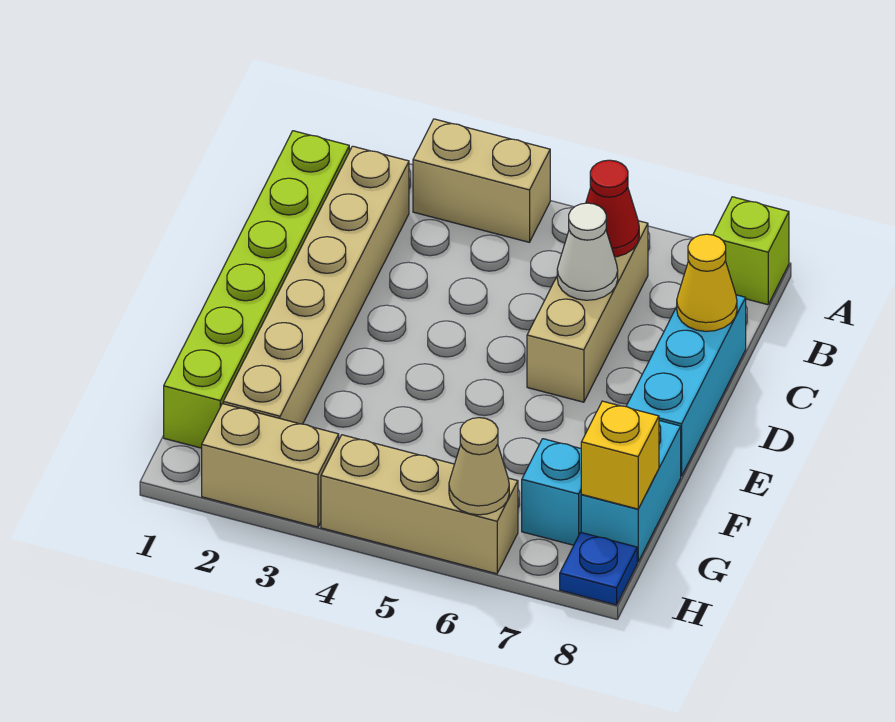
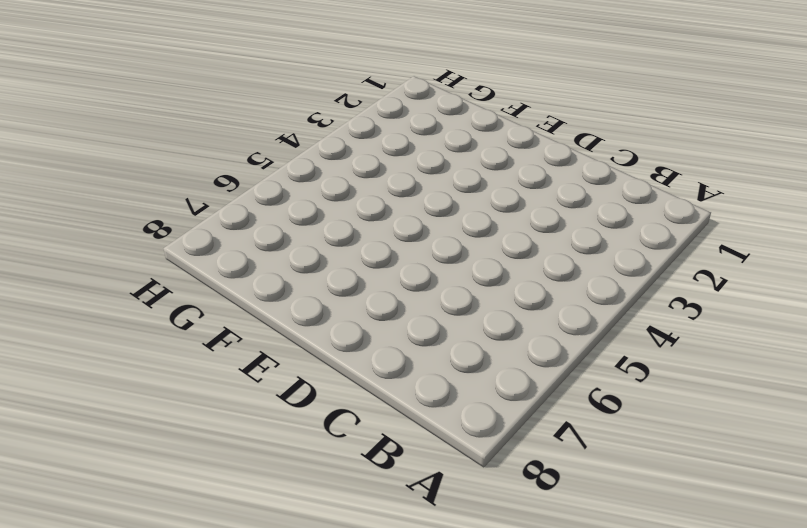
none -> tan 1x2 brick [413,119,550,242]
none -> lime 1x1 brick [713,197,789,305]
none -> lime 1x6 brick [164,131,349,448]

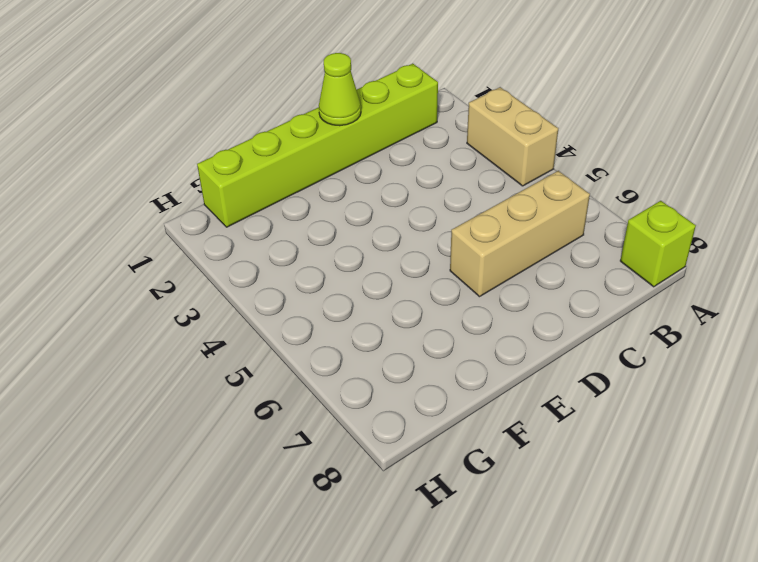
lime 1x1 cone [319,53,361,126] -> none
none -> tan 1x6 brick [223,146,409,424]
none -> cyan 1x3 brick [626,295,746,476]
none -> cyan 1x2 brick [581,421,681,562]

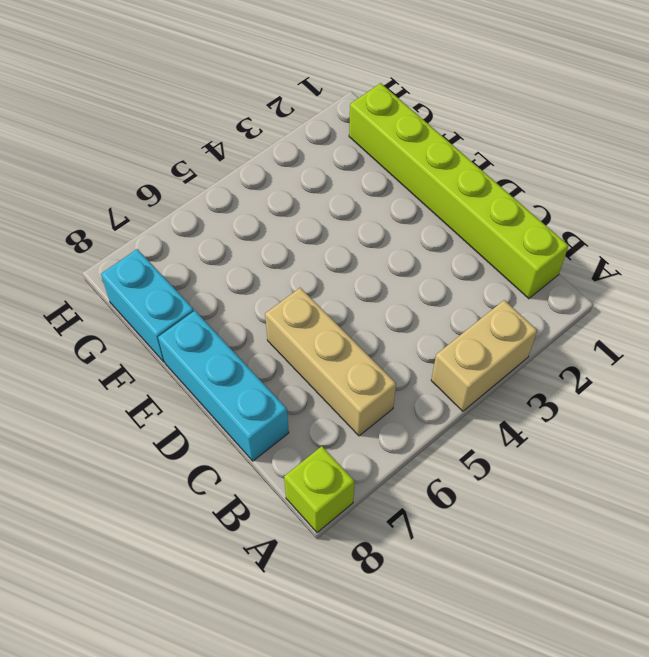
none -> tan 1x6 brick [223,146,409,424]
none -> cyan 1x1 brick [522,439,582,545]
none -> tan 1x2 brick [202,404,339,527]

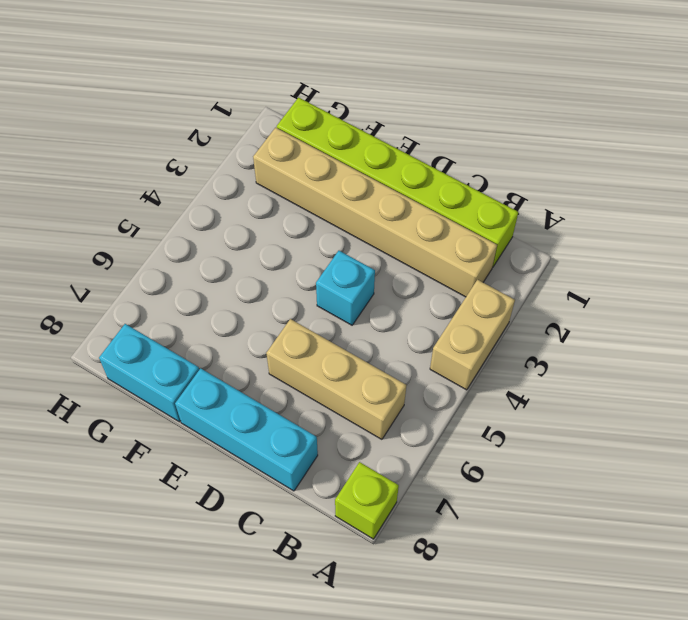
cyan 1x1 brick [316,251,375,325] -> cyan 1x1 brick moved to [522,439,582,545]
none -> tan 1x2 brick [202,404,339,527]
none -> tan 1x3 brick [321,435,518,574]
none -> blue 1x1 plate [560,532,637,605]

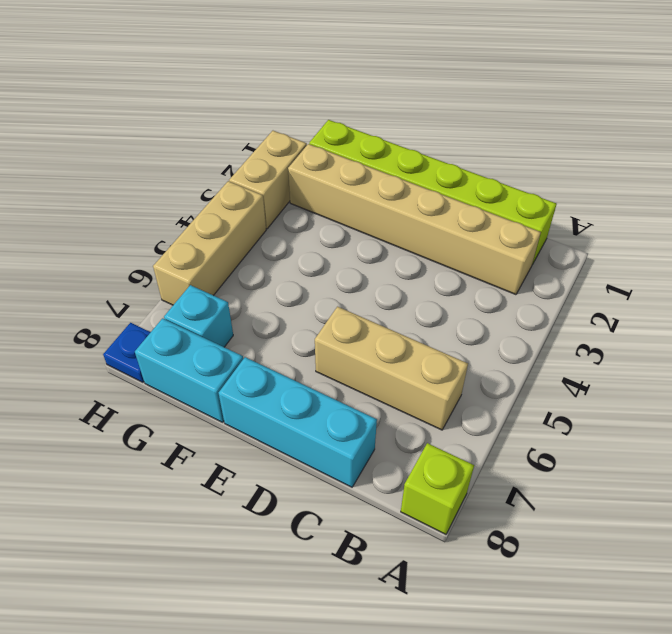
none -> tan 1x2 brick [413,119,550,242]
none -> red 1x1 cone [586,160,639,257]
none -> white 1x1 cone [557,203,618,300]

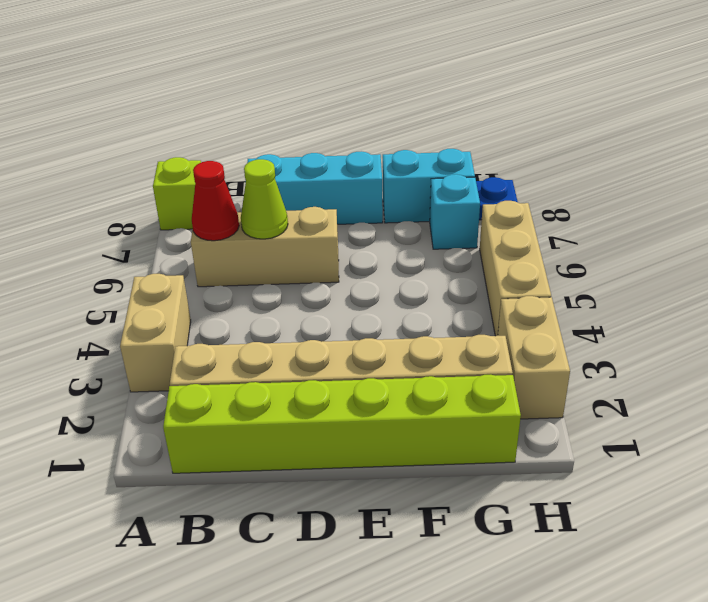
lime 1x1 cone [241,159,288,239] -> white 1x1 cone [557,203,618,300]
none -> yellow 1x1 cone [677,234,737,331]
none -> yellow 1x1 brick [581,401,659,509]
none -> tan 1x1 cone [449,418,509,515]

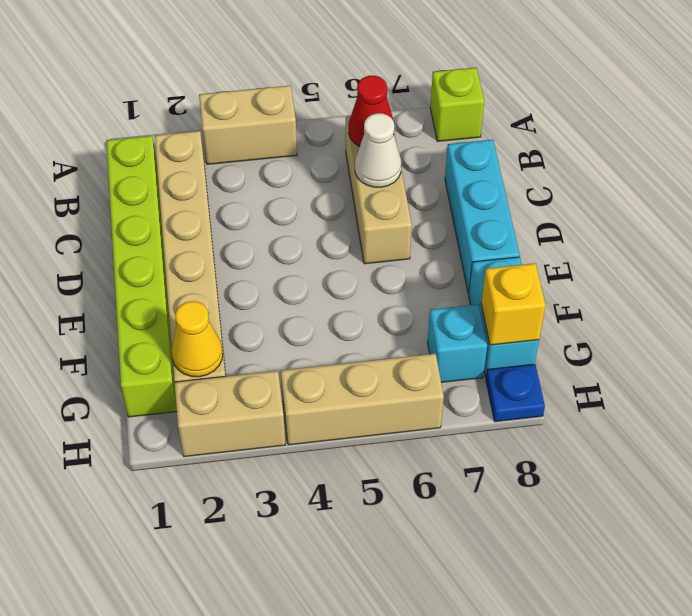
yellow 1x1 cone [172,301,223,377] -> yellow 1x1 cone moved to [677,234,737,331]
none -> tan 1x1 cone [449,418,509,515]

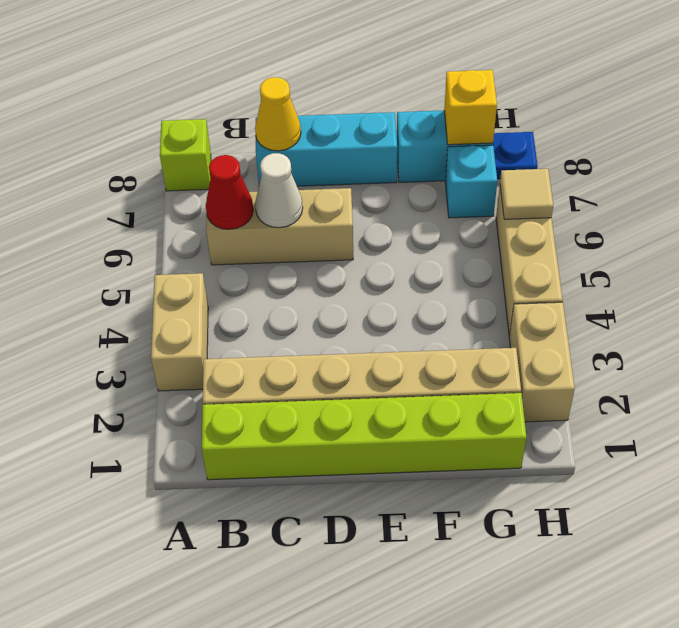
tan 1x1 tile [500,169,553,219] -> tan 1x1 cone [449,418,509,515]

